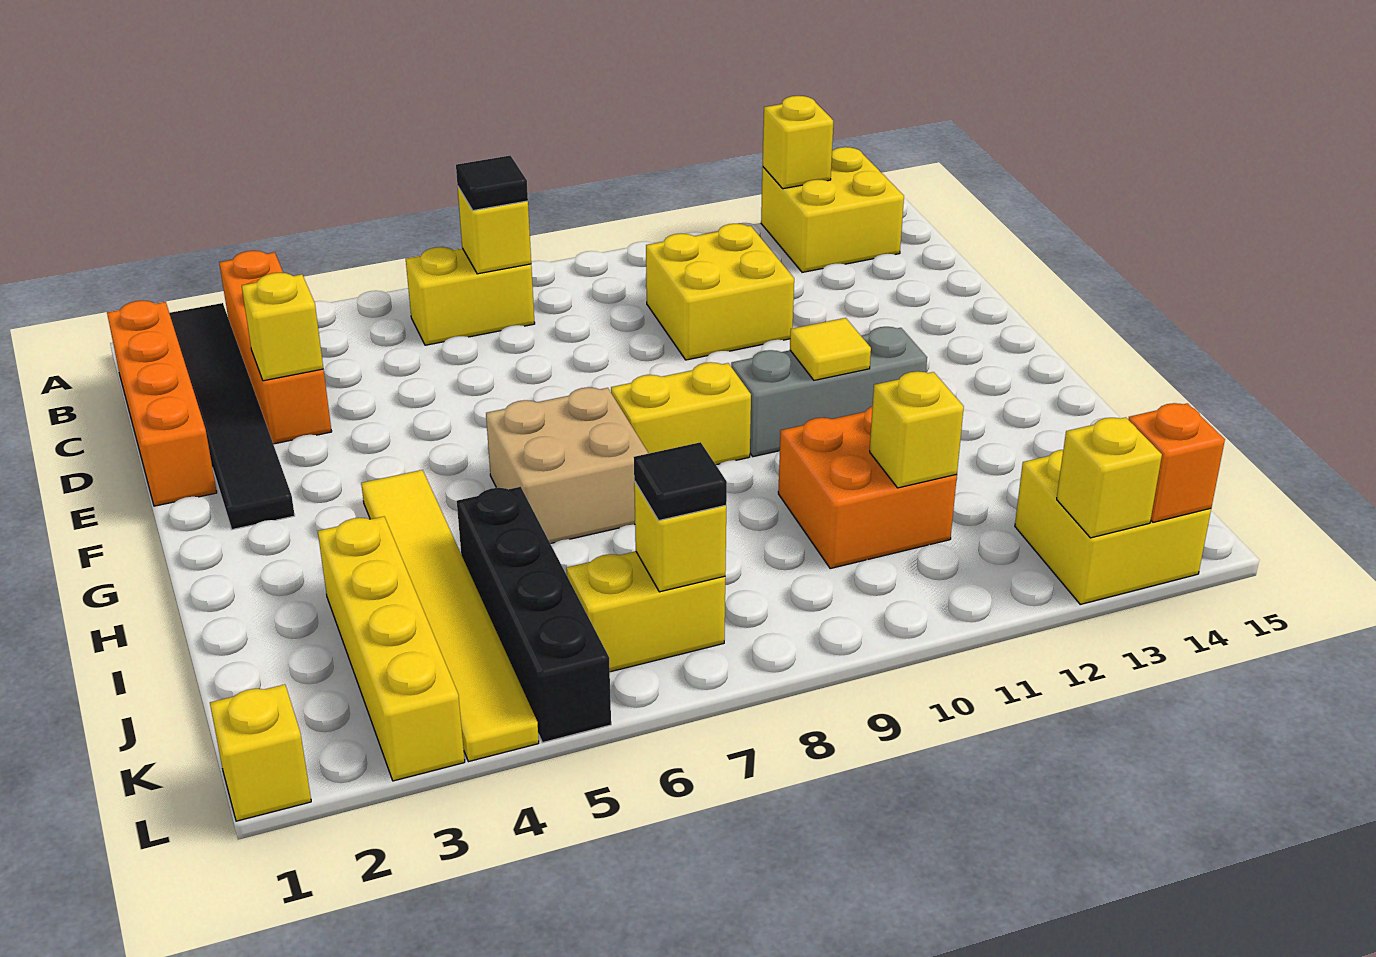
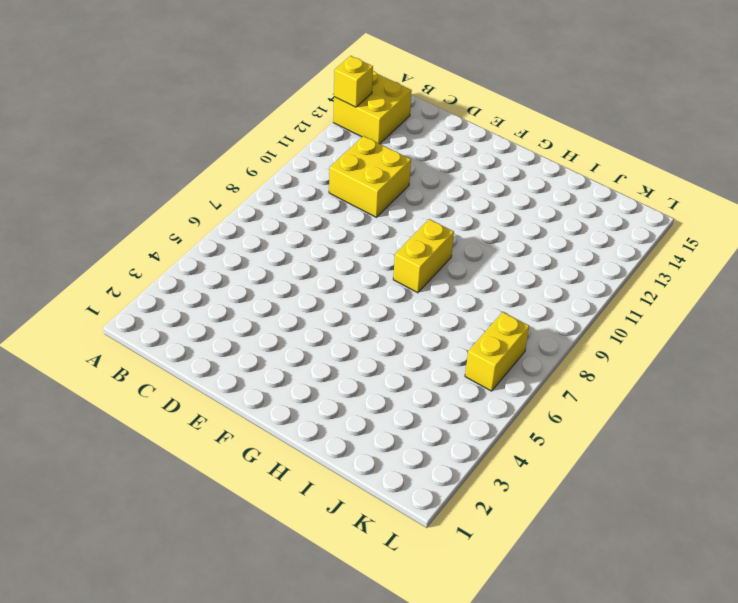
none -> black 1x6 tile [169,303,295,530]
none -> orange 1x4 brick [219,251,332,444]
none -> orange 1x4 brick [107,300,217,506]

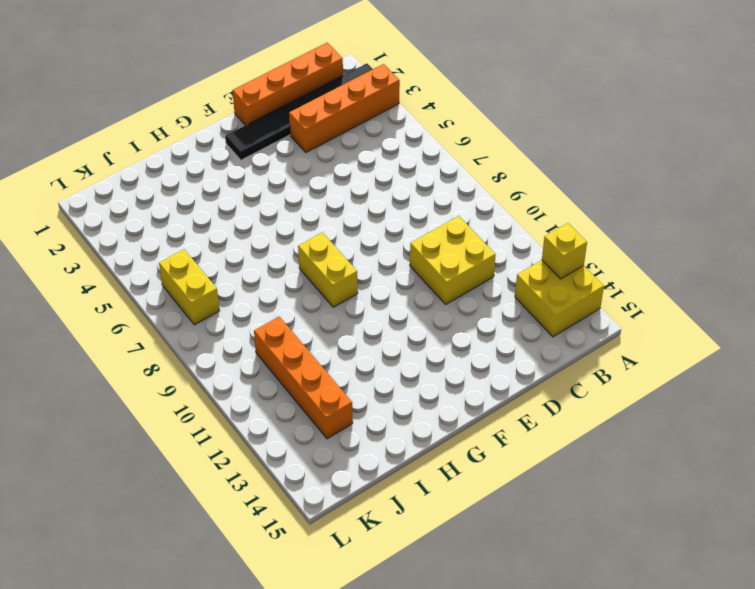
orange 1x4 brick [254,316,353,439] -> orange 2x2 brick [778,406,957,568]
none -> yellow 1x2 brick [406,247,535,345]
none -> yellow 1x6 tile [361,470,539,762]
none -> tan 2x2 brick [486,387,649,544]

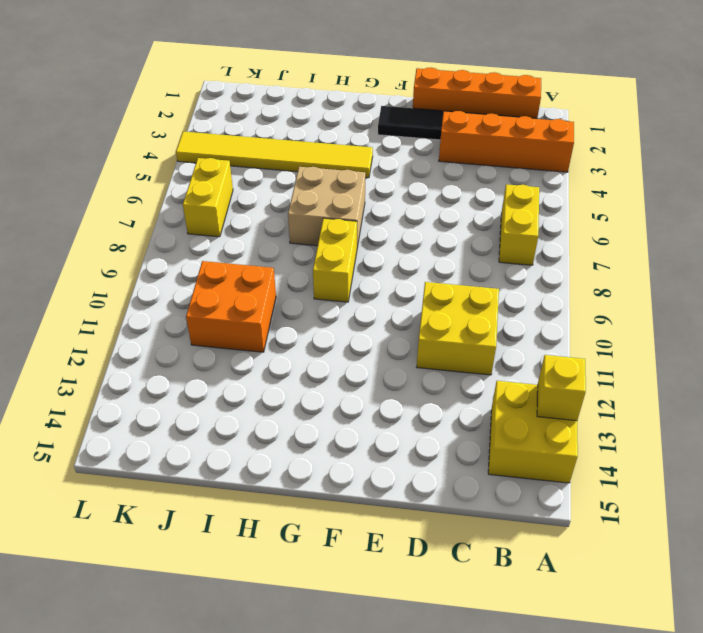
none -> grey 1x3 brick [731,327,927,457]
none -> yellow 1x4 brick [318,516,465,781]
none -> black 1x4 brick [457,487,611,743]

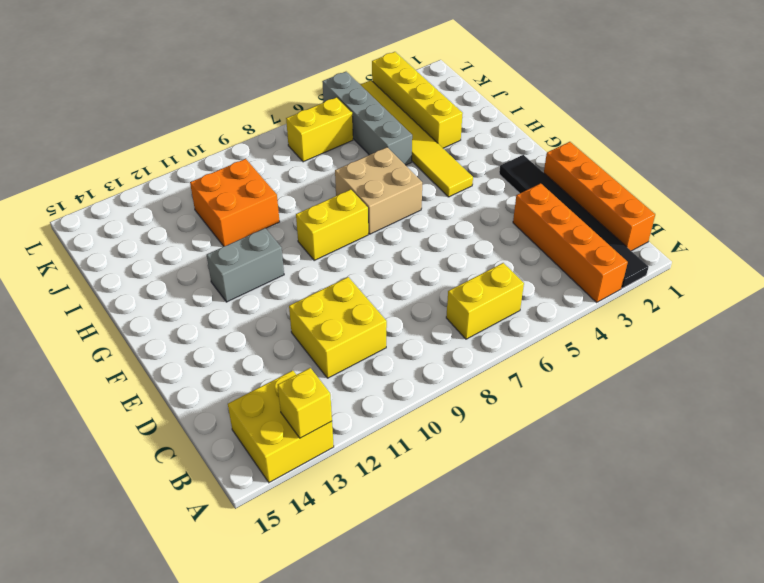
grey 1x2 brick [207,228,284,302] -> grey 1x3 brick [731,327,927,457]
grey 1x4 brick [322,72,412,165] -> black 1x4 brick [457,487,611,743]
none -> yellow 2x2 brick [1015,450,1211,604]
none -> yellow 1x1 brick [210,684,311,821]
none -> yellow 1x1 brick [458,187,531,274]

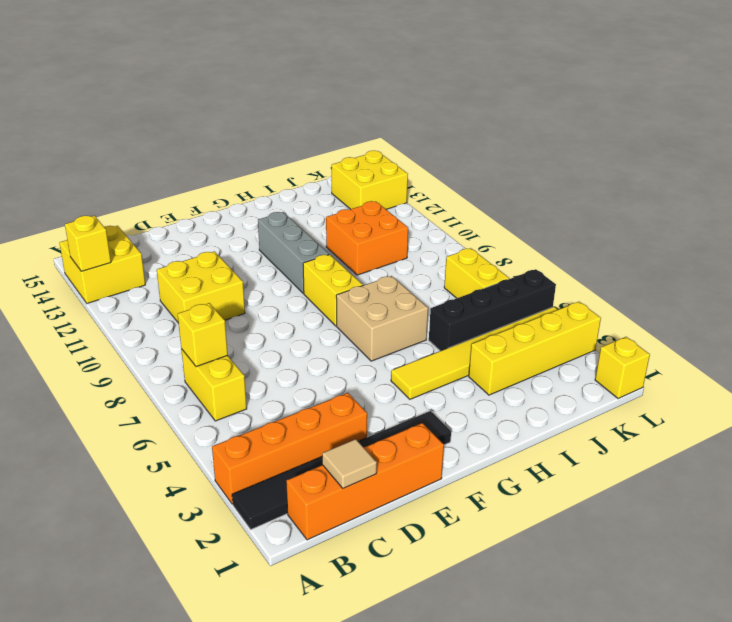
tan 1x1 tile [322,439,377,488] -> none
none -> yellow 1x1 brick [242,273,323,381]
none -> yellow 1x1 tile [790,318,871,380]
none -> yellow 1x1 brick [870,371,964,488]

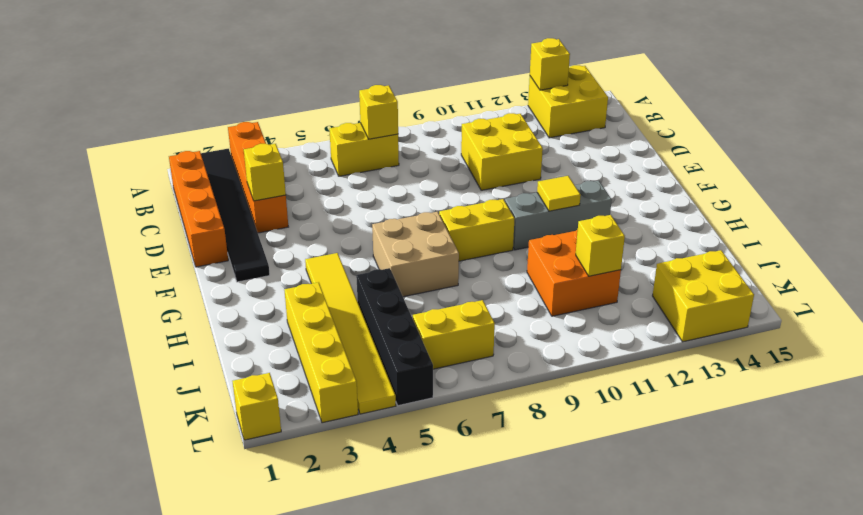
none -> yellow 1x1 brick [634,481,726,592]
none -> yellow 1x1 brick [1057,417,1162,538]
none -> orange 1x1 brick [1128,403,1225,522]

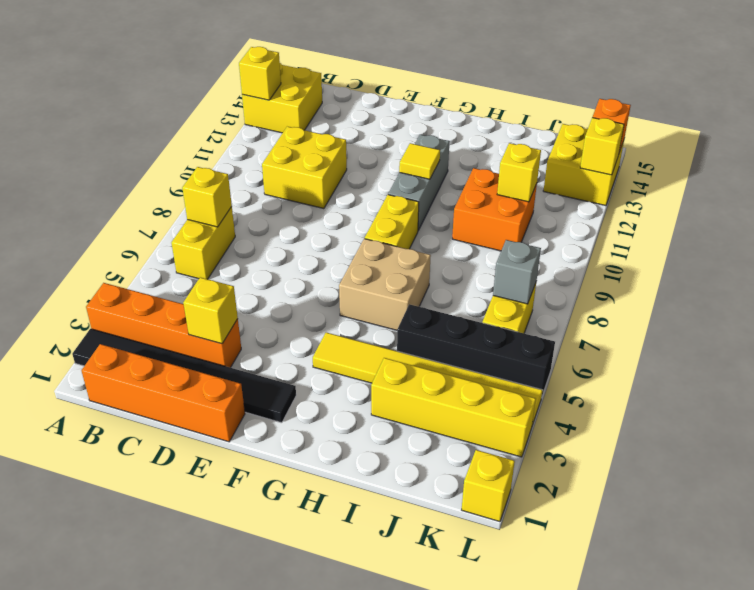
grey 1x1 brick [493,240,541,304] -> yellow 1x1 brick [634,481,726,592]
none -> black 1x1 tile [456,156,528,211]
none -> black 1x1 tile [634,442,727,520]

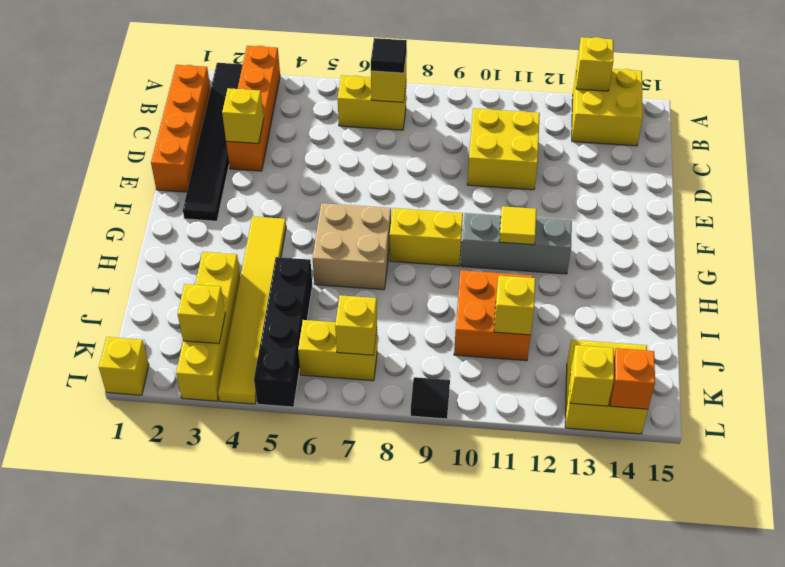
yellow 1x1 brick [178,284,225,344] -> none
black 1x1 tile [411,377,450,419] -> black 1x1 tile moved to [634,442,727,520]

